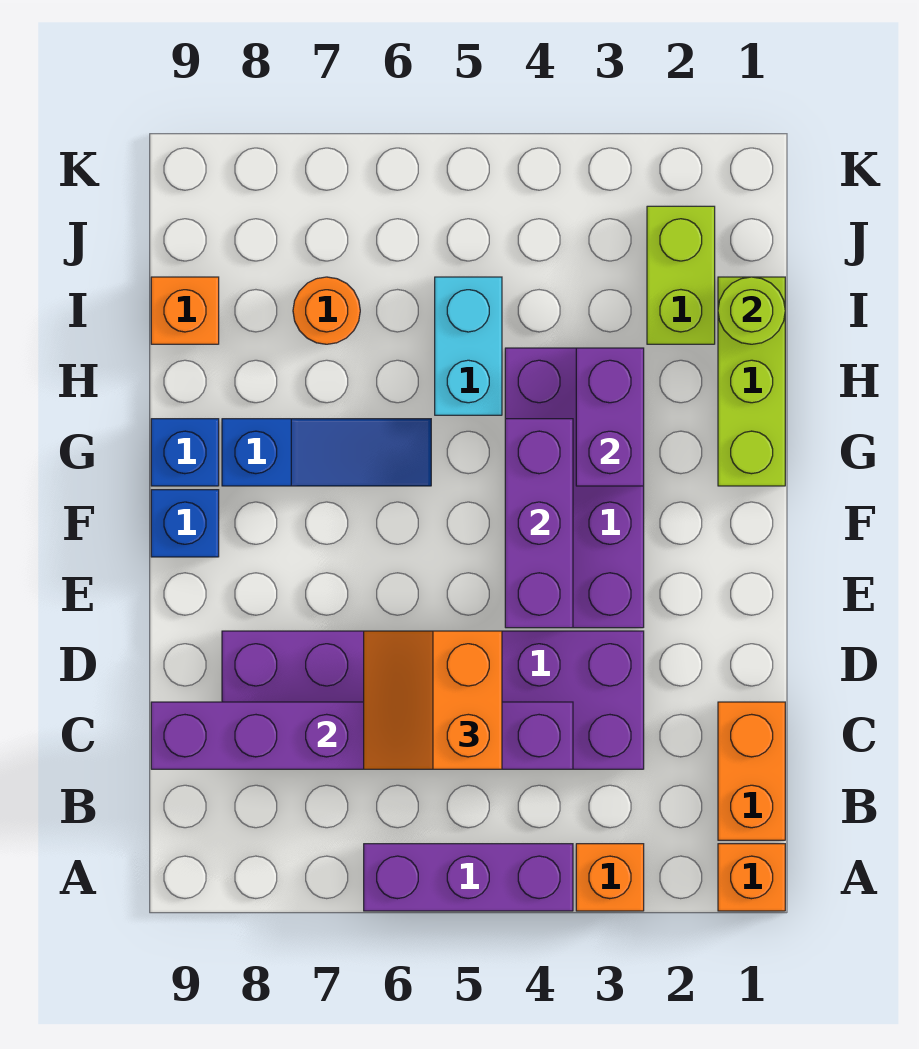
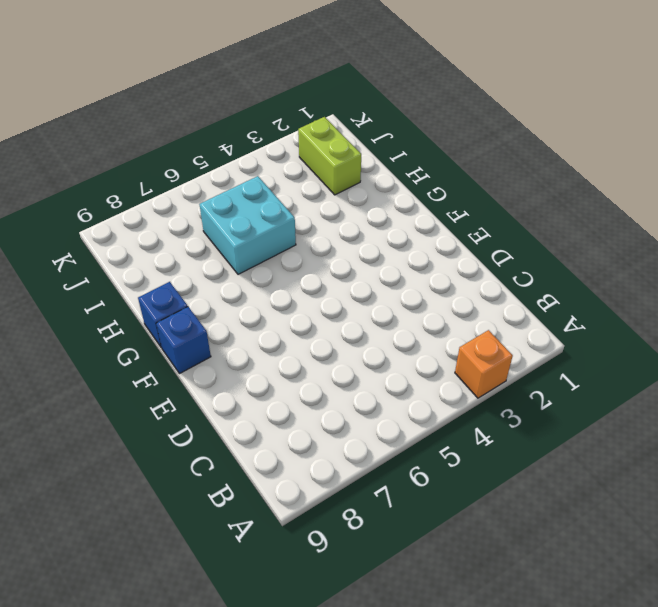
cyan 2x2 brick [199,176,296,274] -> cyan 1x2 brick [435,277,502,415]
none -> orange 1x1 brick [718,844,785,911]
none -> purple 1x3 brick [364,844,573,911]
none -> orange 1x2 brick [718,702,785,840]

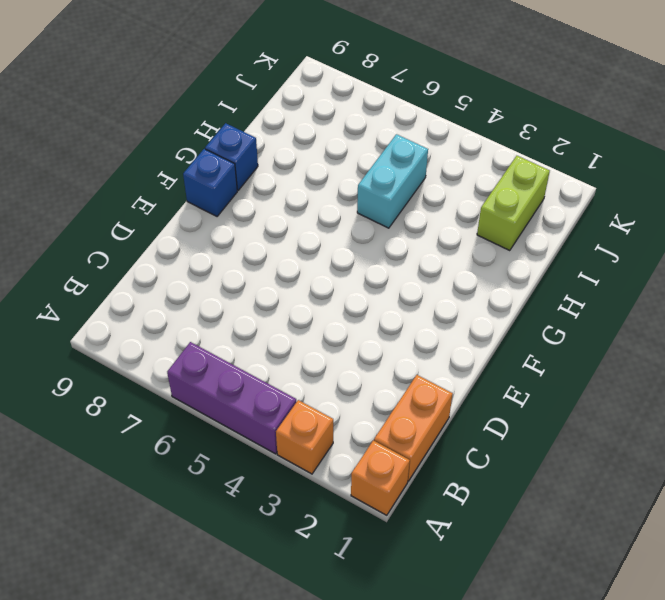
none -> purple 2x6 brick [222,631,644,769]
none -> purple 2x4 brick [505,348,644,628]
none -> lime 1x3 brick [718,277,785,486]

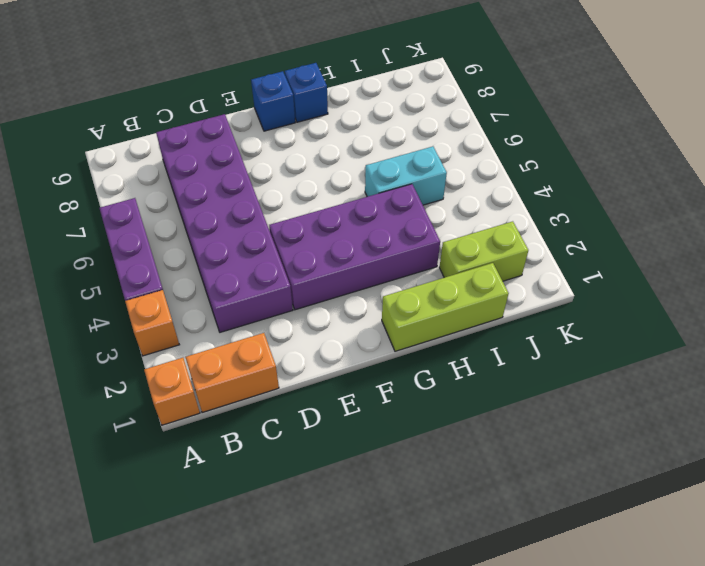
none -> blue 1x3 slope [222,419,431,486]
none -> orange 1x1 round brick [293,277,360,344]
none -> orange 1x1 brick [151,277,219,344]

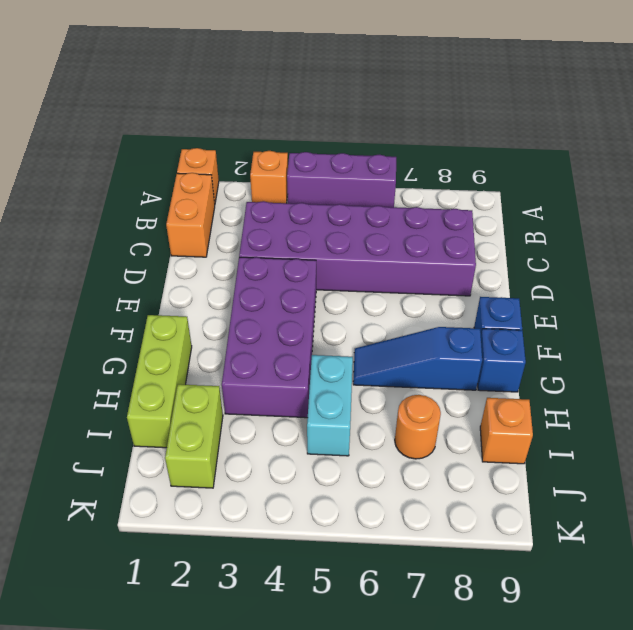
none -> purple 1x6 brick [151,702,573,769]
none -> purple 1x3 brick [505,419,573,628]
none -> purple 1x2 brick [576,348,644,486]

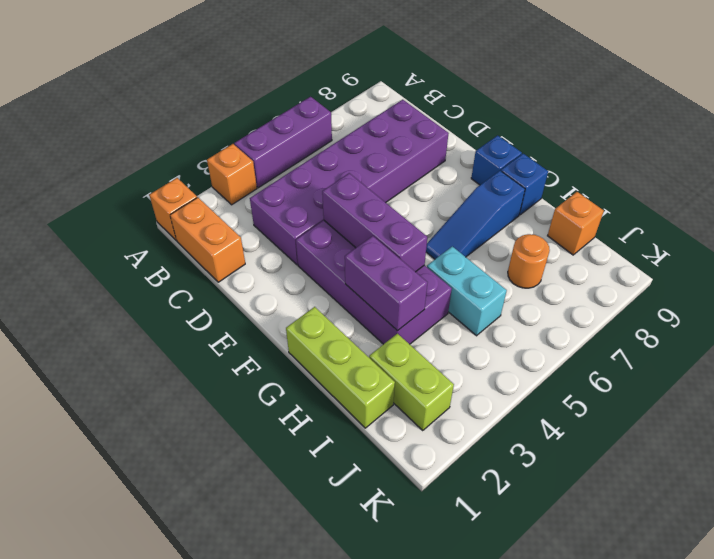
none -> purple 1x6 brick [151,702,573,769]
none -> lime 1x1 round brick [718,277,785,344]
none -> orange 2x2 slope [364,631,502,769]

